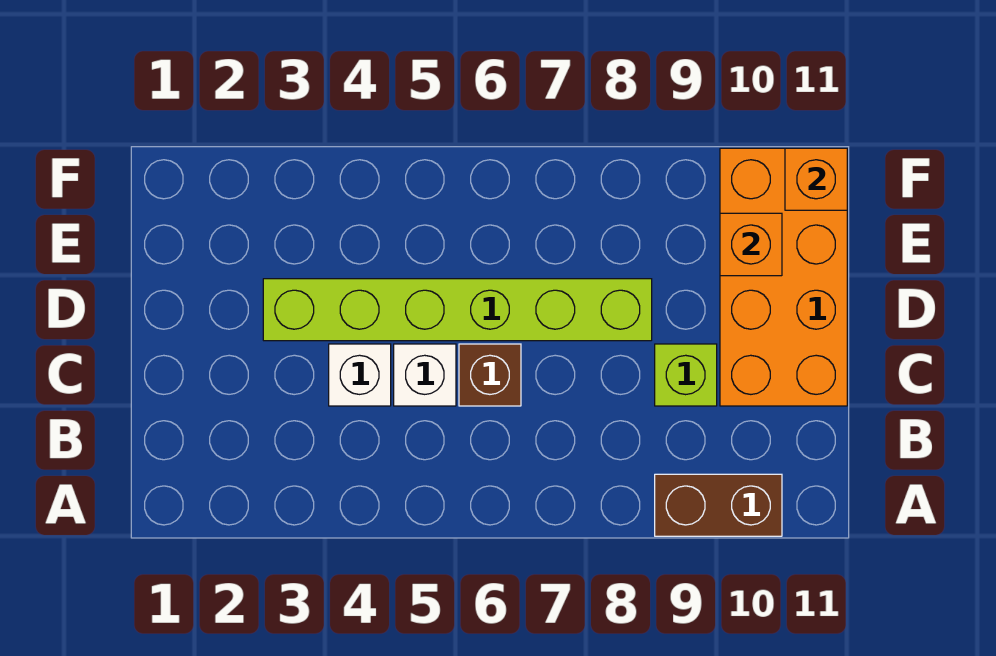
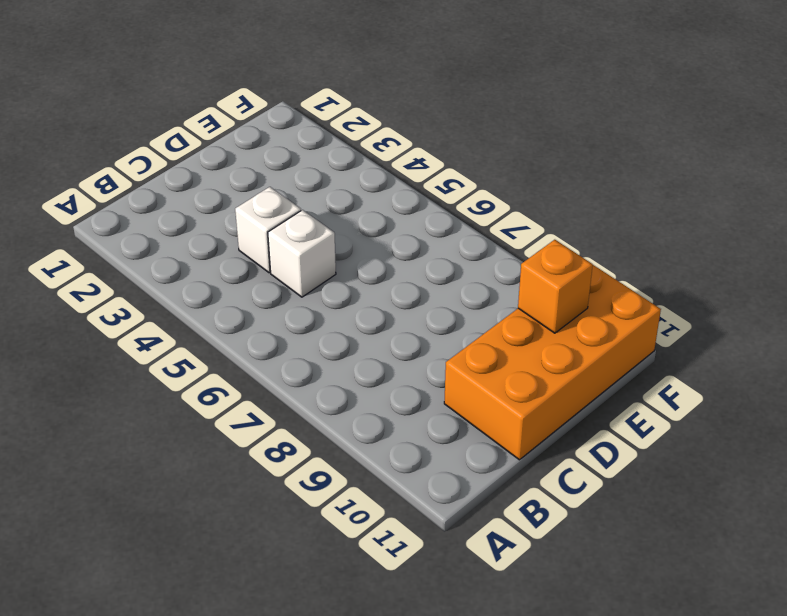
none -> brown 1x2 brick [655,474,782,536]
none -> brown 1x1 brick [459,344,521,406]

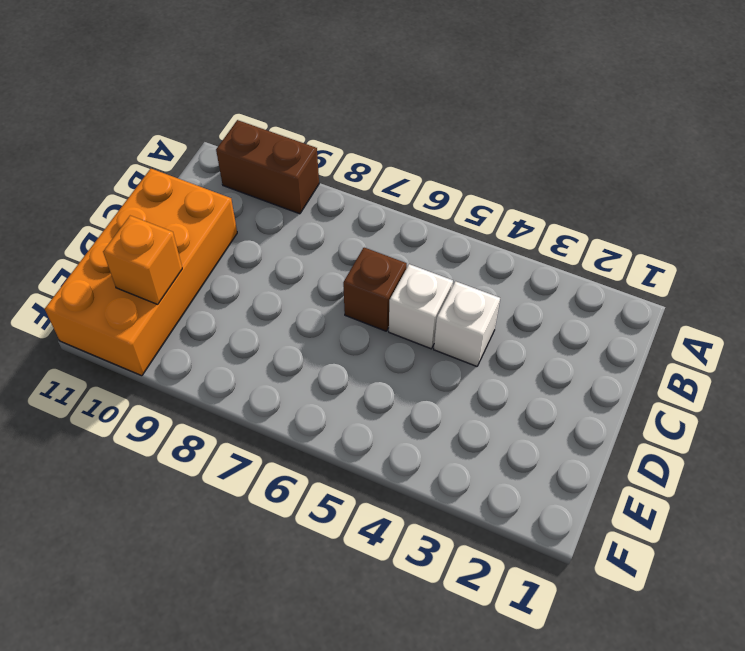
none -> lime 1x1 brick [655,344,717,406]
none -> lime 1x6 brick [263,279,652,341]

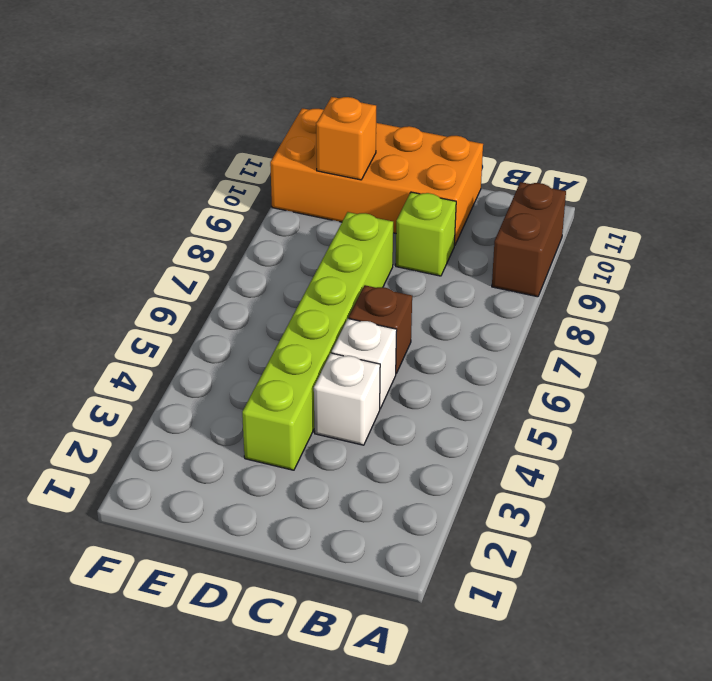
none -> orange 1x1 brick [785,148,847,210]

